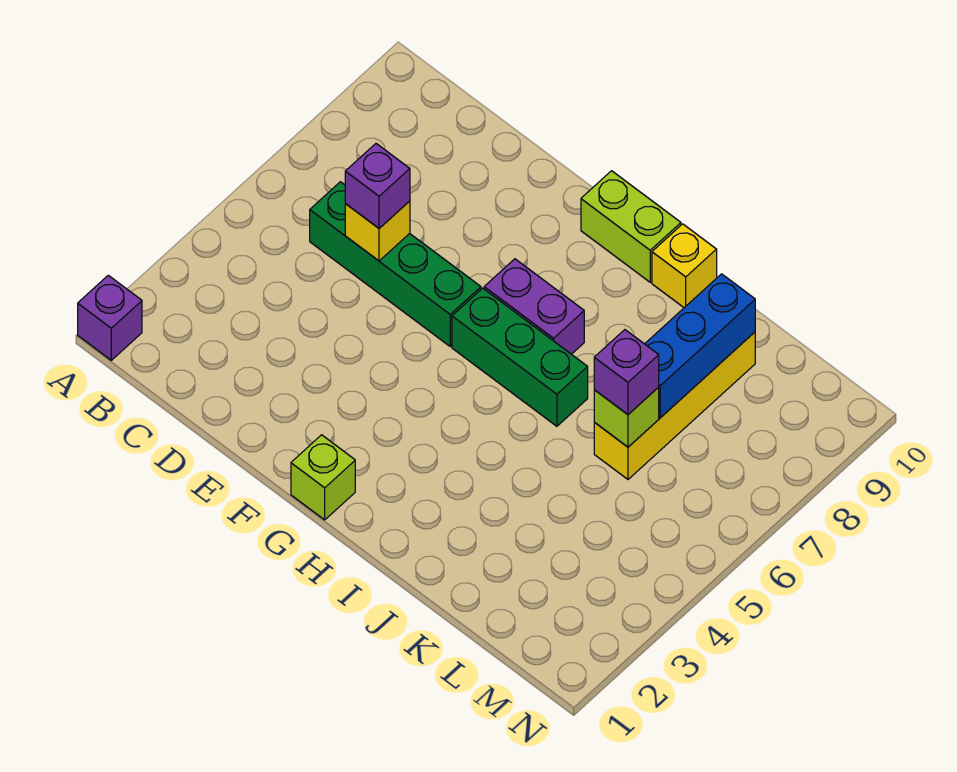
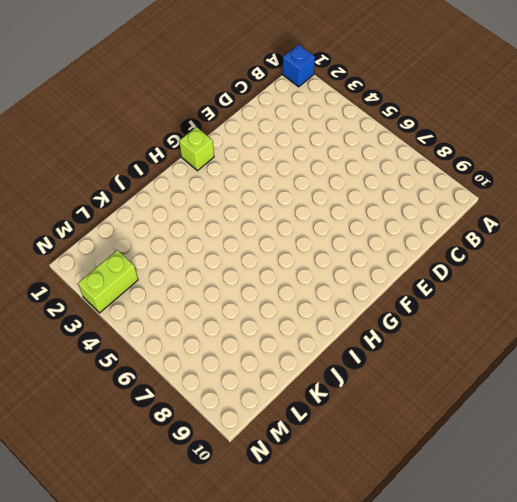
blue 1x1 brick [283,45,315,87] -> purple 1x1 brick [78,275,142,360]
lime 1x2 brick [78,250,138,313] -> lime 1x2 brick moved to [581,171,681,282]
none -> green 1x4 brick [310,182,481,346]
none -> green 1x3 brick [452,288,588,426]
none -> purple 1x2 brick [484,259,584,354]

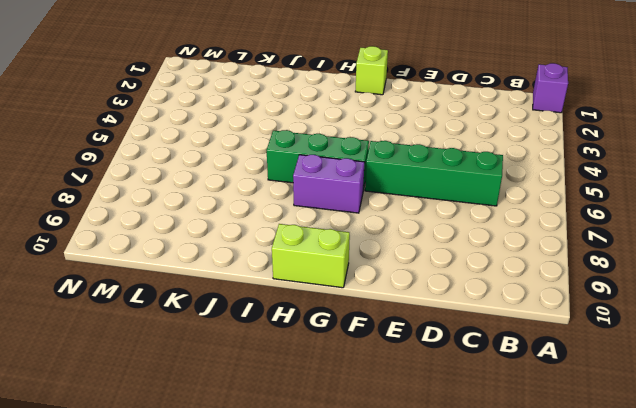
none -> yellow 1x1 brick [652,224,717,308]
none -> yellow 1x4 brick [594,332,755,479]
none -> yellow 1x1 brick [345,201,410,261]

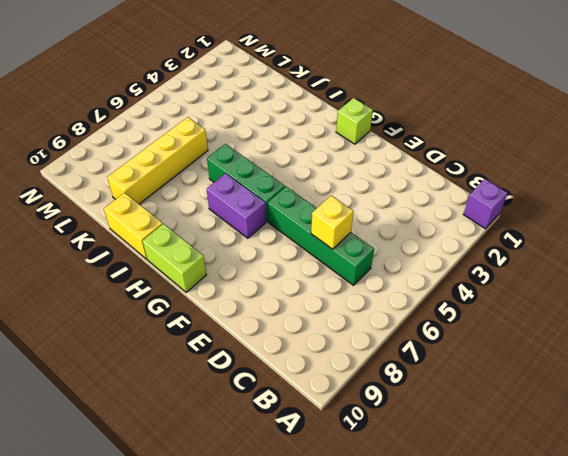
yellow 1x2 brick [104,193,163,259] -> yellow 1x1 brick [652,224,717,308]
none -> lime 1x1 brick [594,387,659,447]
none -> blue 1x3 brick [645,274,755,418]
none -> purple 1x1 brick [345,144,410,228]

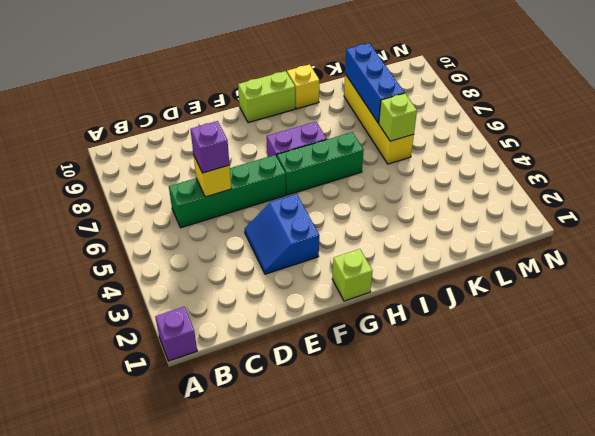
blue 2x2 slope [245,194,319,274] -> none
none -> purple 1x1 brick [594,330,659,414]

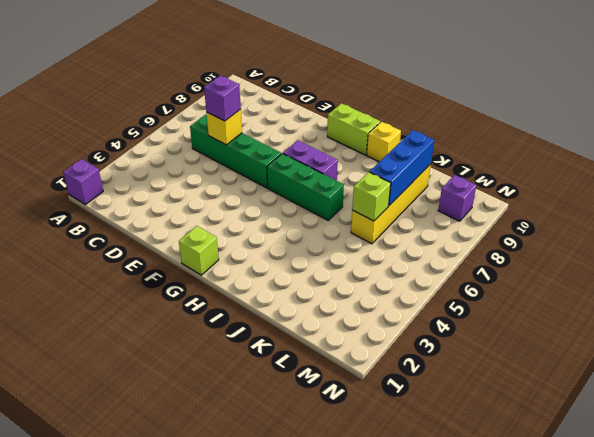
purple 1x1 brick [438,175,476,221] -> purple 1x1 brick moved to [594,330,659,414]

